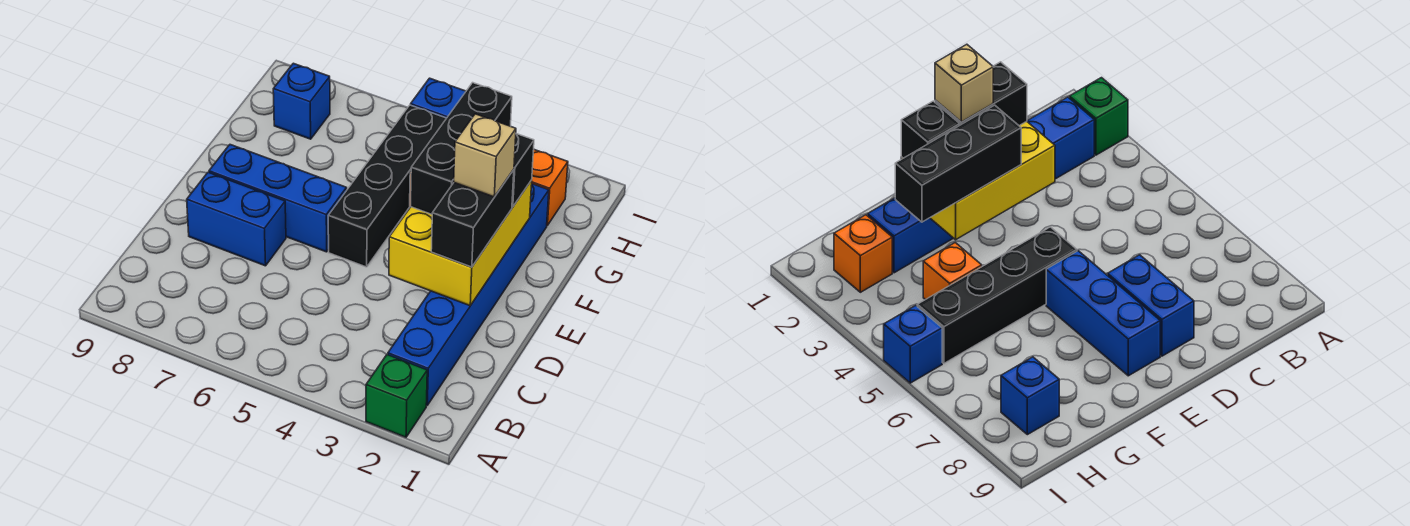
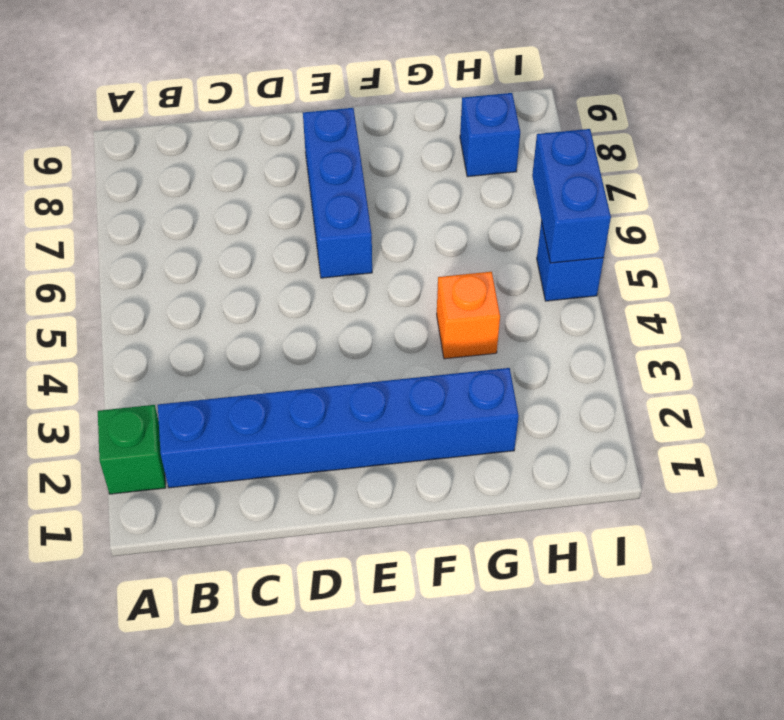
blue 1x2 brick [532,129,611,263] -> blue 1x2 brick moved to [187,172,286,266]
none -> black 1x4 brick [328,105,446,267]
none -> orange 1x1 brick [532,150,568,225]
none -> yellow 2x3 brick [389,180,532,306]

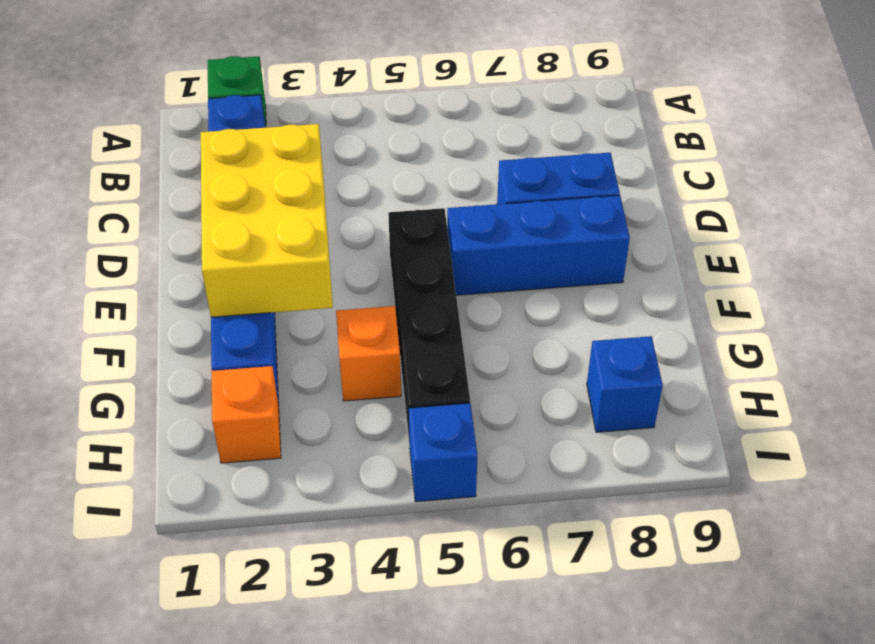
none -> black 1x2 brick [431,170,514,267]
none -> black 1x3 brick [411,83,512,214]
none -> black 1x1 brick [512,134,534,207]

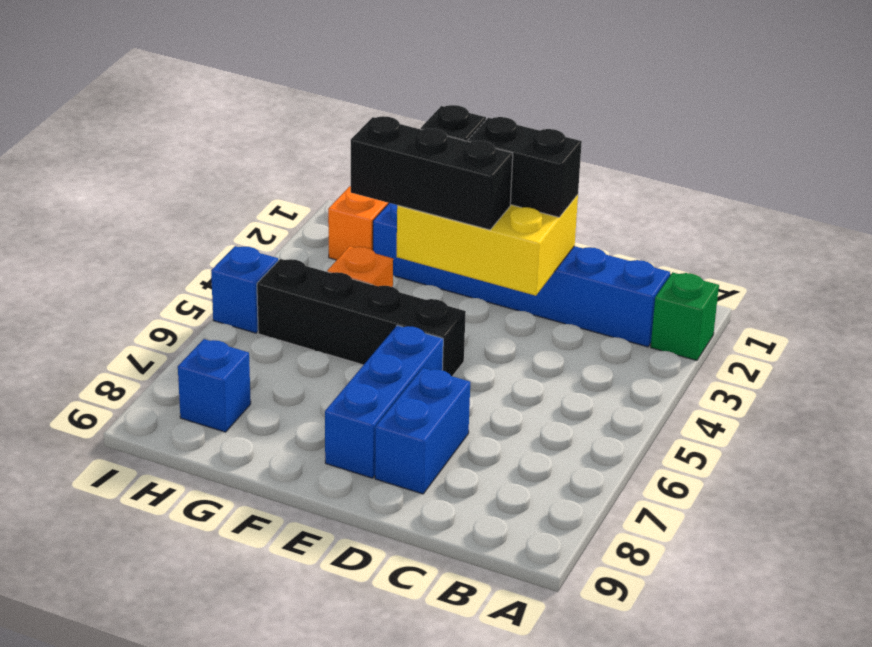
none -> tan 1x1 brick [454,114,516,197]

